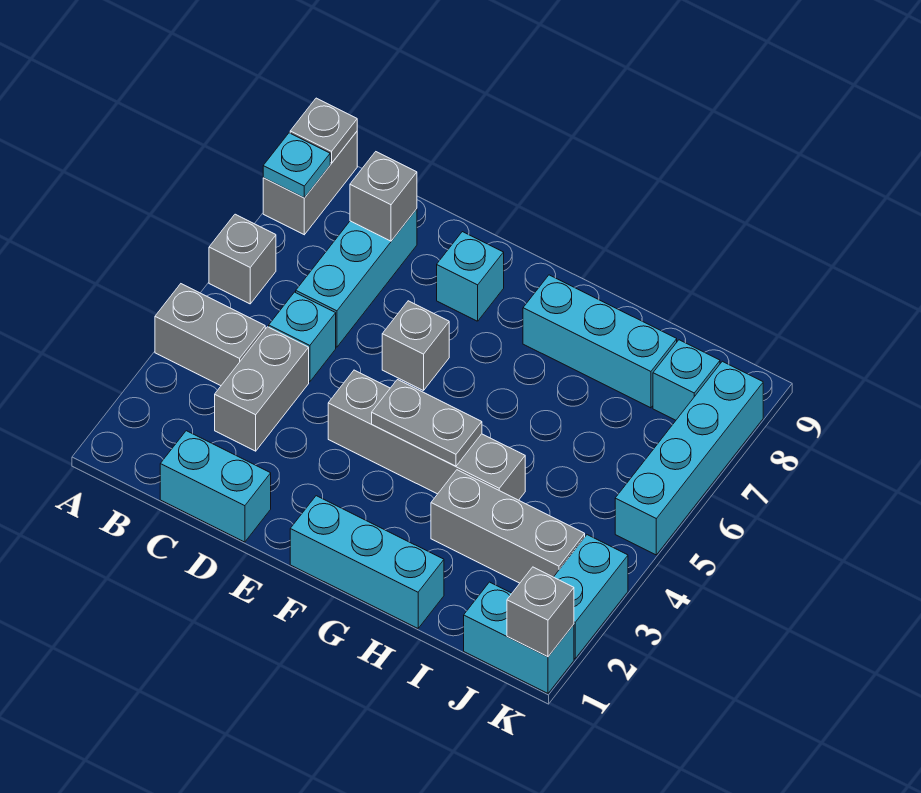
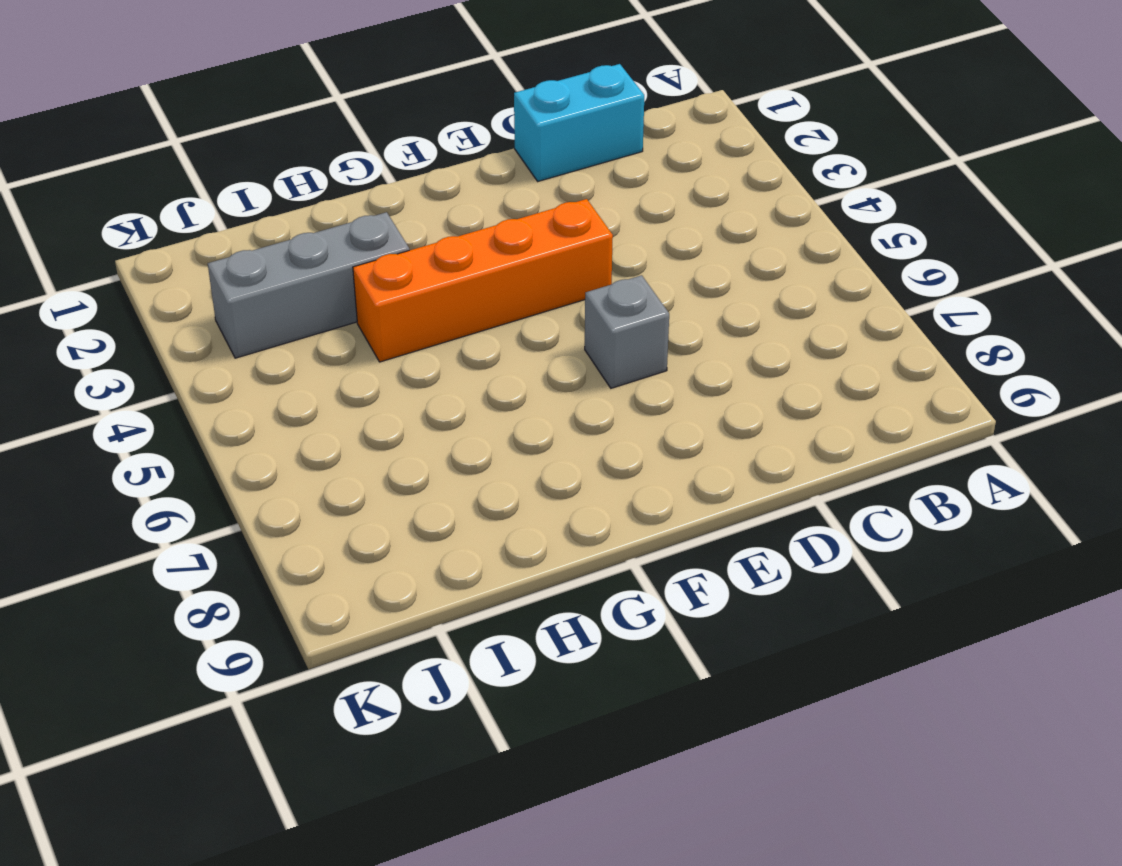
orange 1x4 brick [353,199,613,362] -> grey 1x4 brick [328,370,525,500]
none -> grey 1x2 brick [155,284,265,386]
none -> grey 1x1 brick [209,214,276,304]
none -> grey 1x2 brick [263,132,357,235]

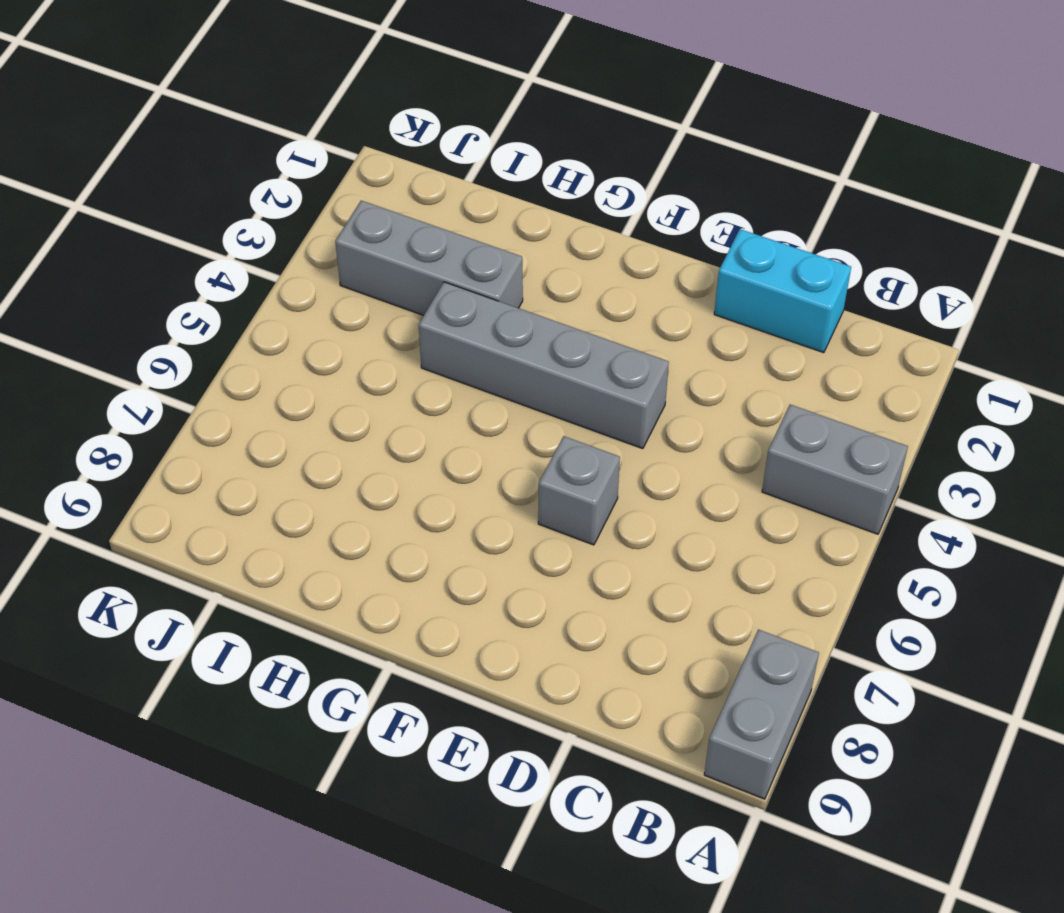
none -> grey 1x1 brick [209,214,276,304]
none -> grey 1x2 brick [215,327,309,451]
none -> cyan 1x1 brick [269,292,336,382]

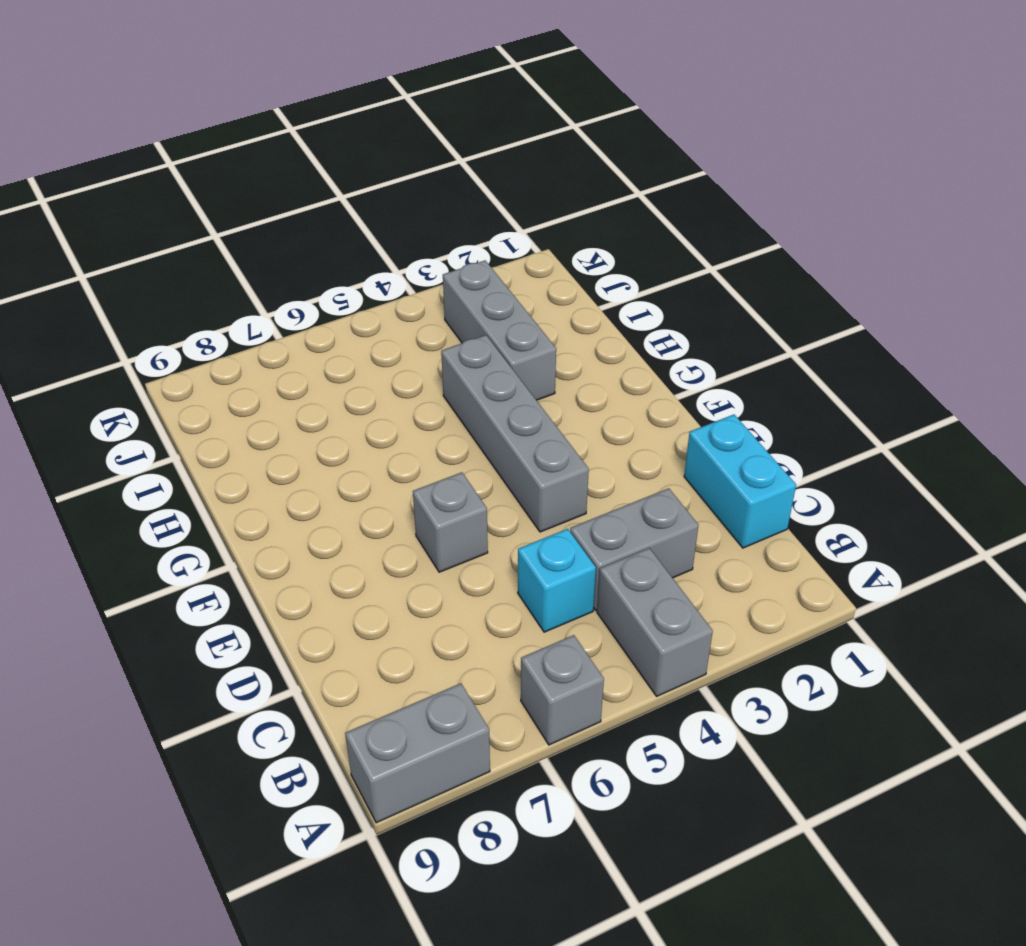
none -> cyan 1x3 brick [296,209,417,347]
none -> cyan 1x1 brick [437,232,504,321]
none -> cyan 1x3 brick [290,496,444,628]

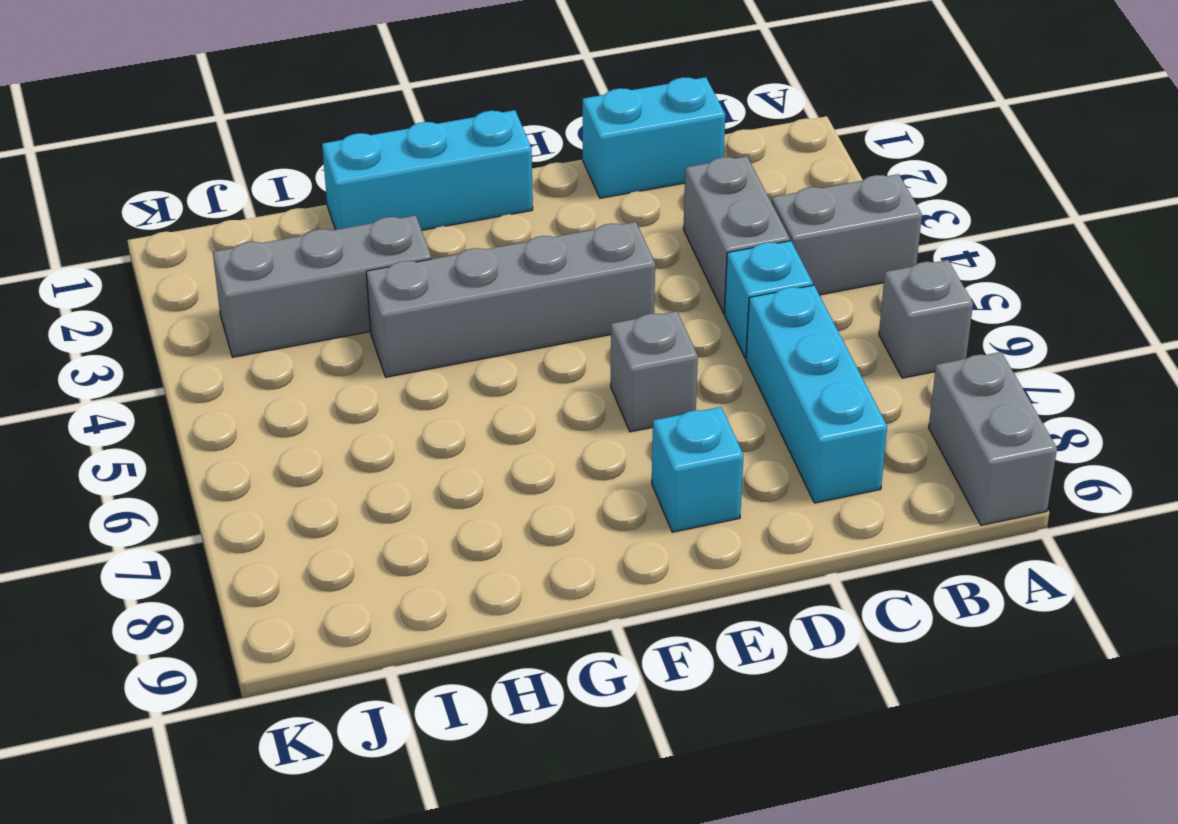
none -> cyan 1x3 brick [523,275,677,408]
none -> cyan 1x2 brick [464,582,574,693]
none -> cyan 1x1 brick [653,340,720,420]

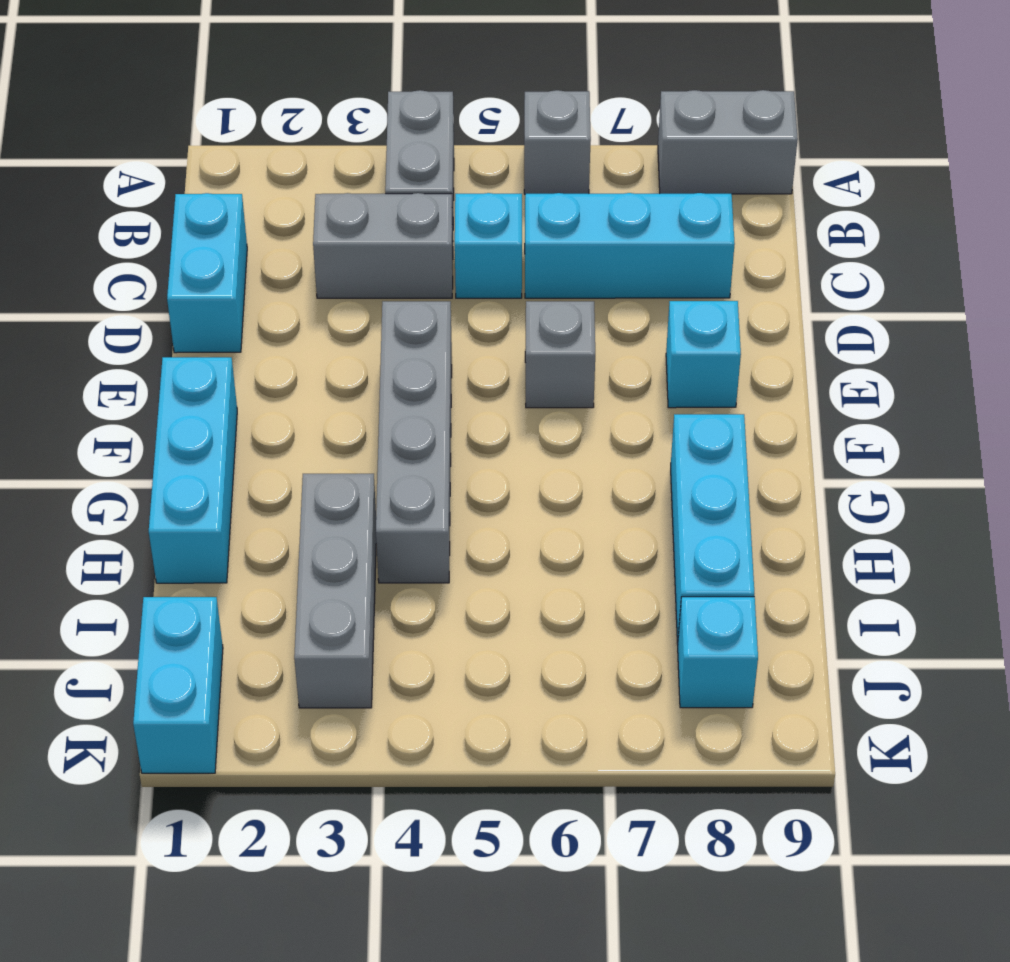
none -> cyan 1x2 brick [554,535,628,659]
none -> cyan 1x4 brick [615,361,763,555]
none -> cyan 1x1 plate [263,133,330,198]

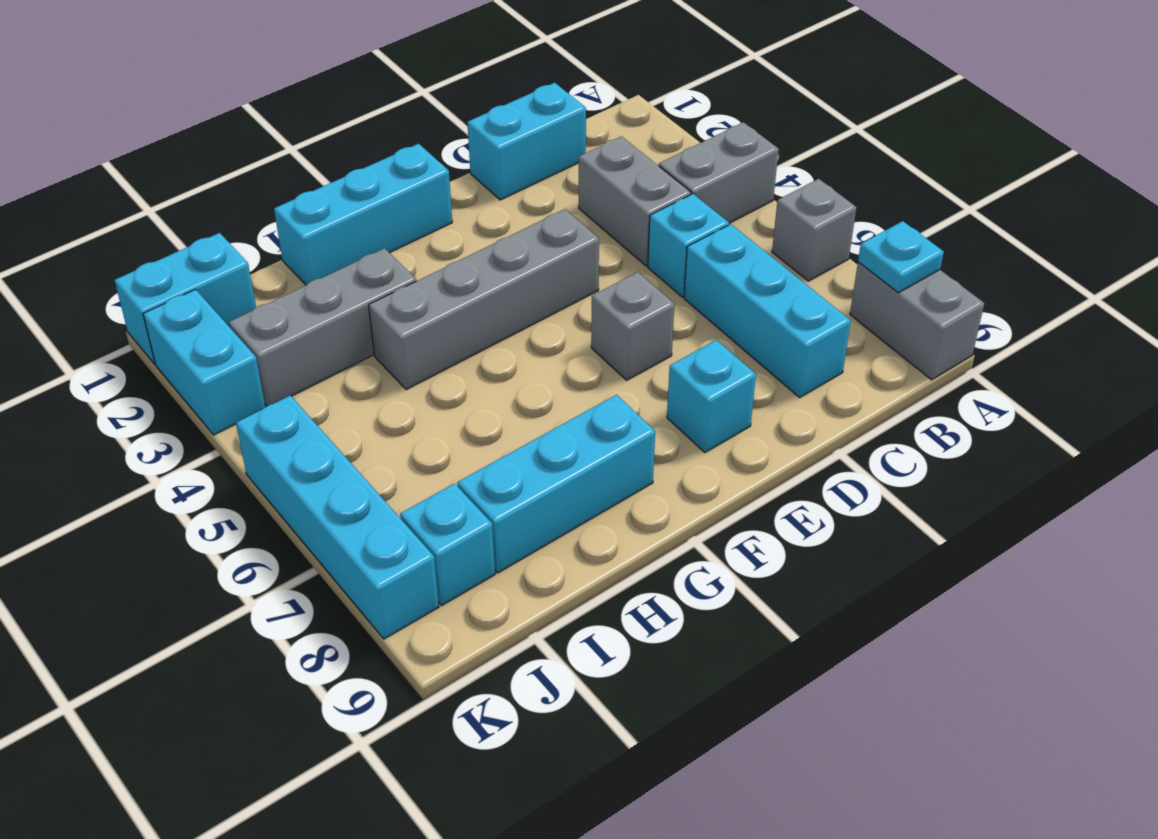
none -> grey 1x1 plate [290,98,357,163]
none -> grey 1x1 brick [350,152,417,241]
none -> grey 1x2 plate [372,380,482,466]

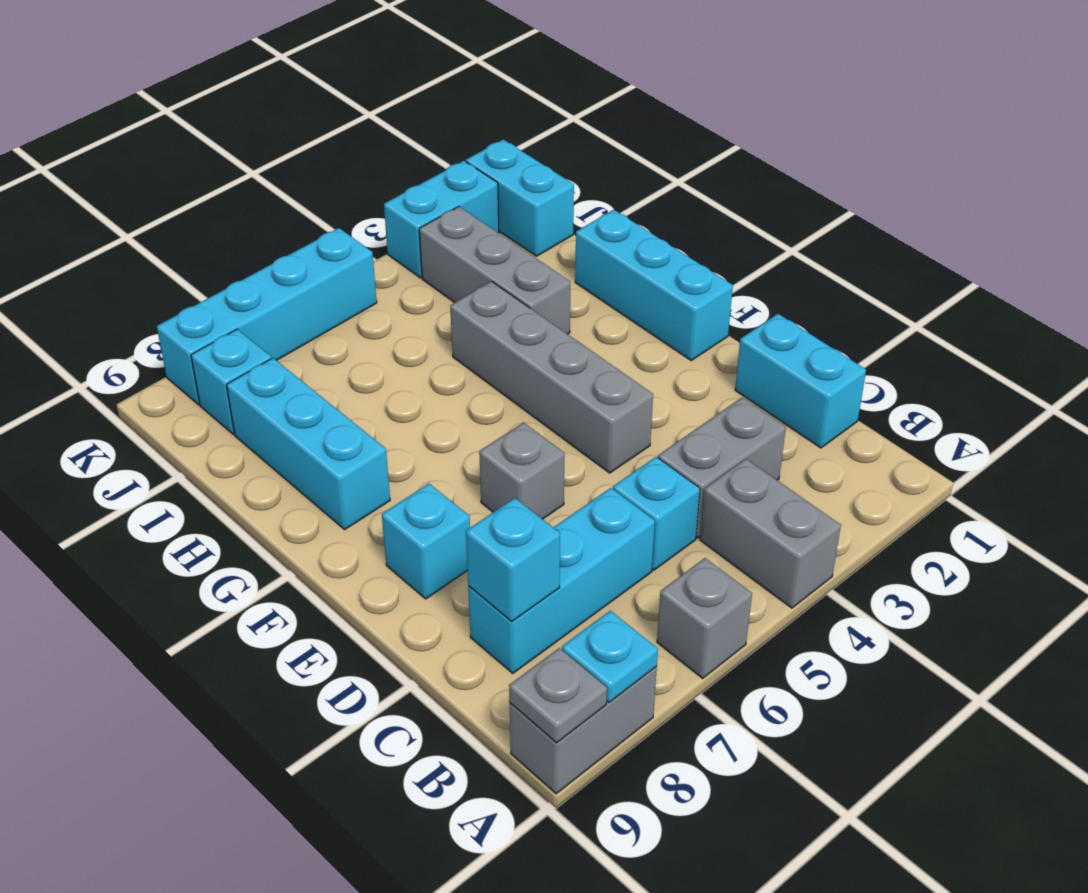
cyan 1x1 brick [466,498,560,622] -> grey 1x1 brick [350,152,417,241]
none -> grey 1x2 plate [372,380,482,466]
none -> grey 1x1 brick [507,567,574,657]

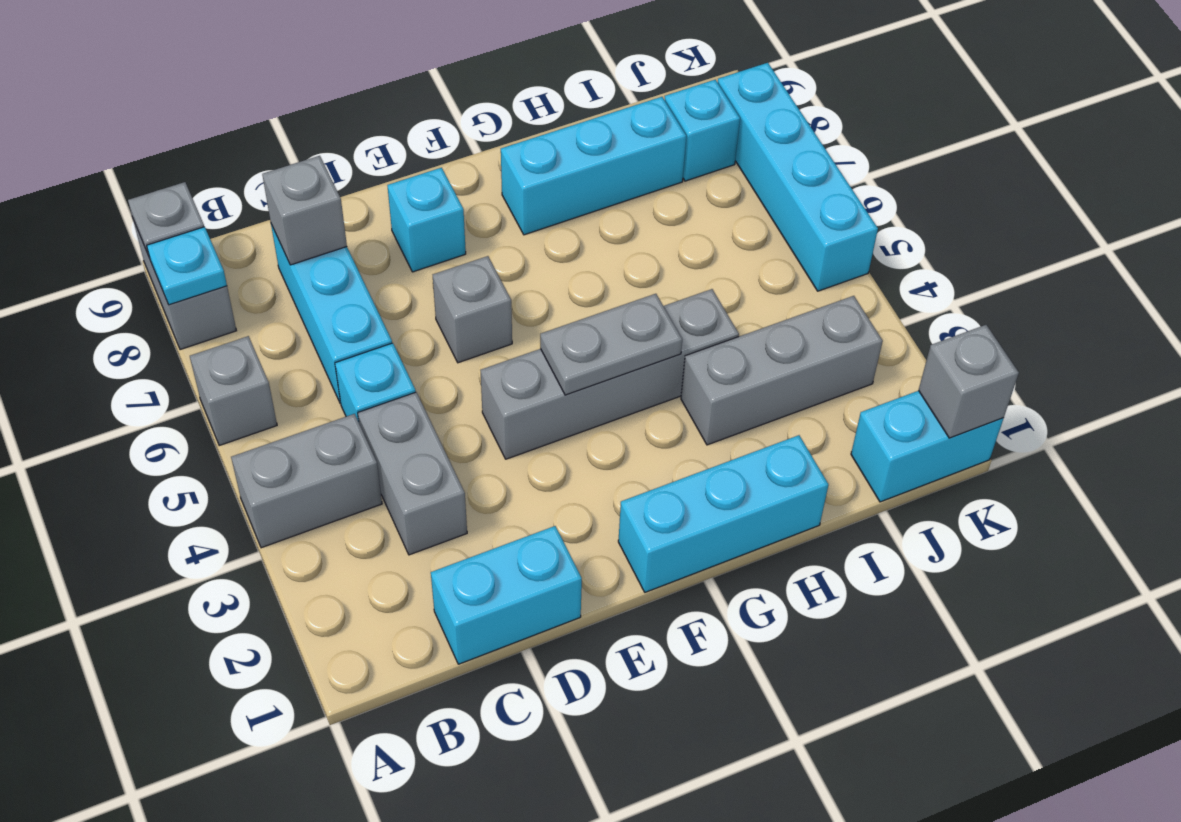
none -> cyan 1x2 brick [554,535,628,659]

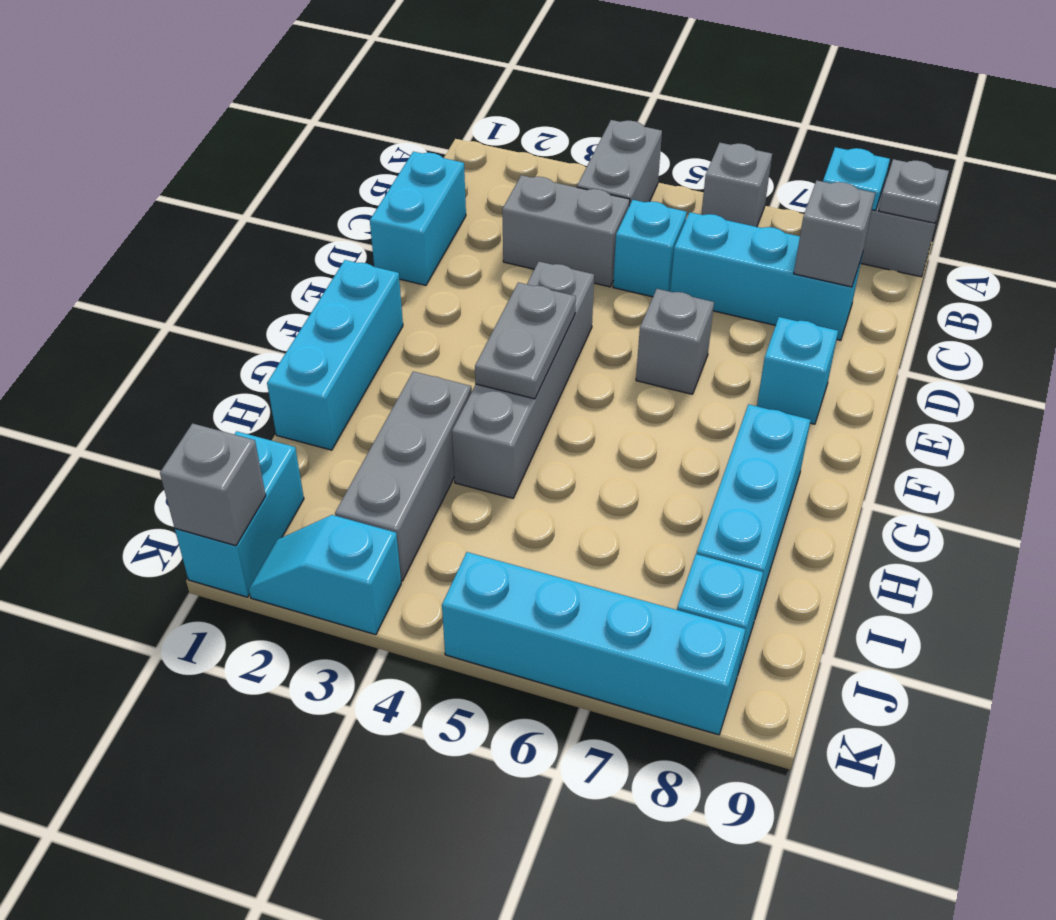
cyan 1x2 slope [249,515,401,635] -> cyan 1x2 brick [554,535,628,659]

